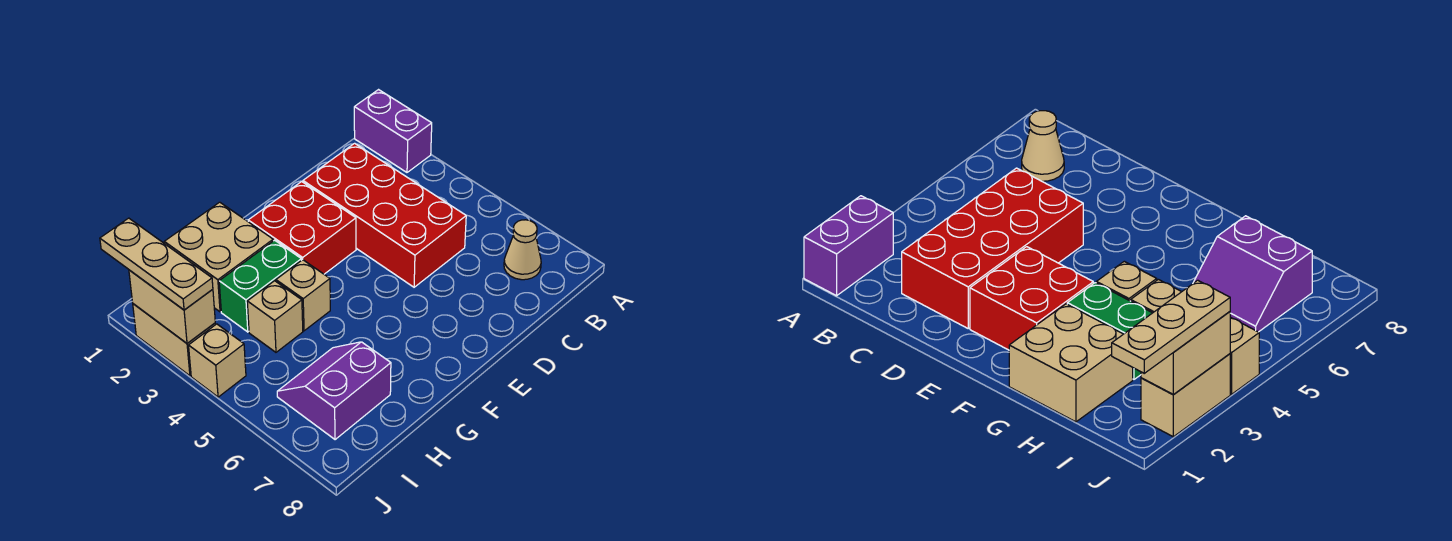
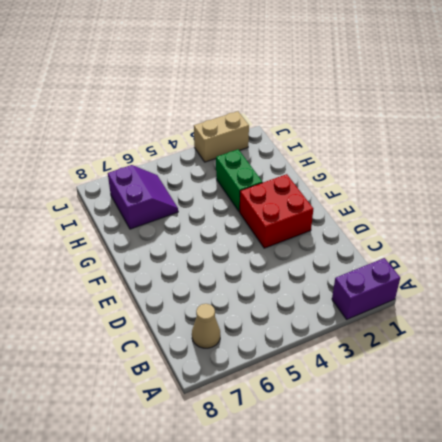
none -> red 2x4 brick [303,143,466,287]
none -> tan 2x2 brick [164,202,273,312]
none -> tan 1x1 brick [276,260,330,331]

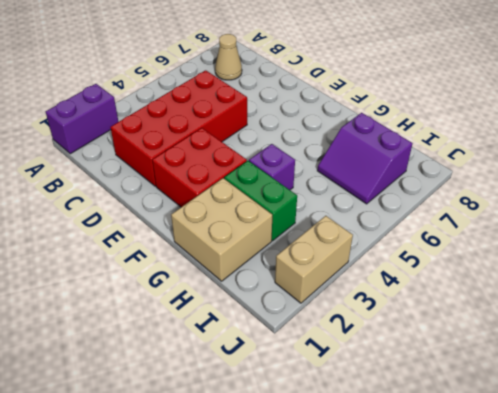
purple 1x1 brick [249,144,295,190] -> tan 1x1 brick [276,260,330,331]
none -> tan 1x1 brick [247,281,303,352]
none -> tan 1x1 brick [189,324,246,397]
none -> tan 1x2 brick [129,270,215,343]

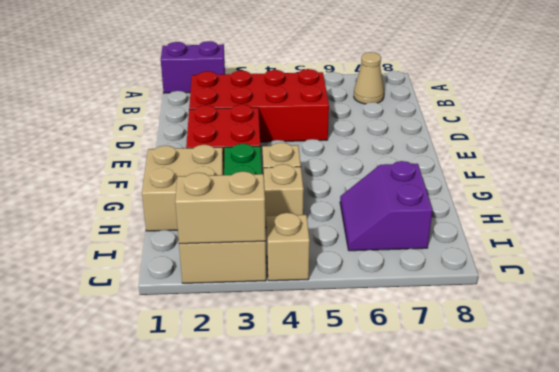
none -> tan 1x3 plate [100,218,213,310]

